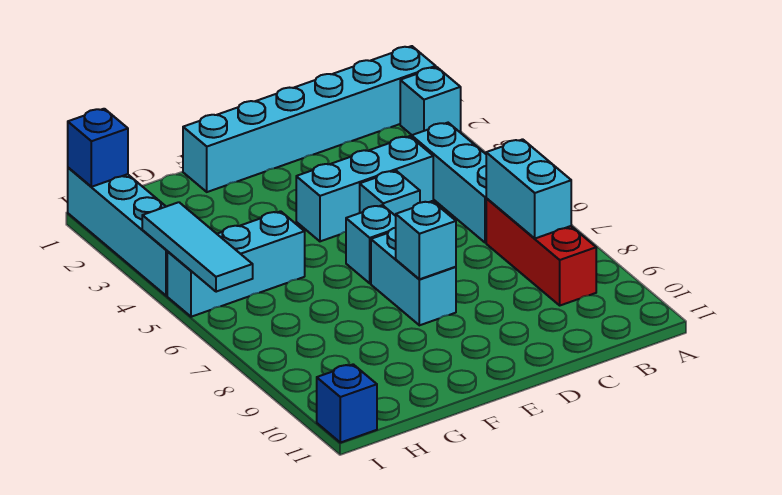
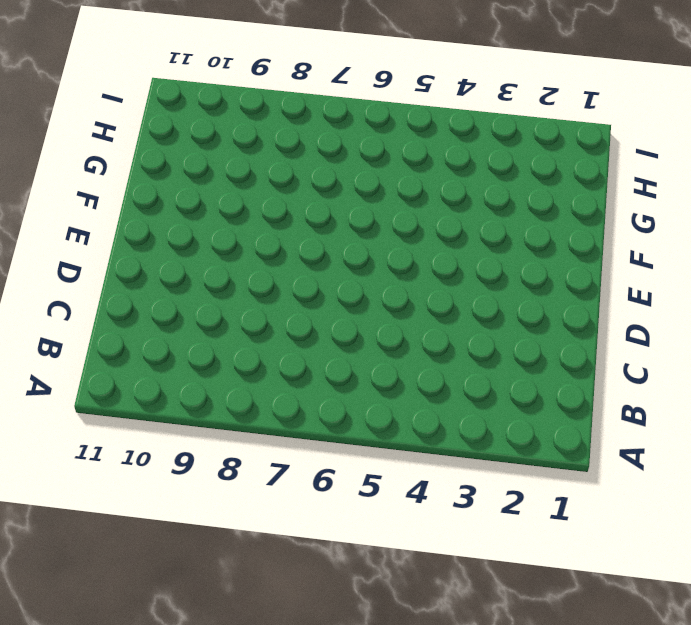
none -> cyan 1x6 brick [183,46,436,192]
none -> cyan 1x1 brick [400,67,461,135]
none -> cyan 1x3 brick [412,123,486,243]

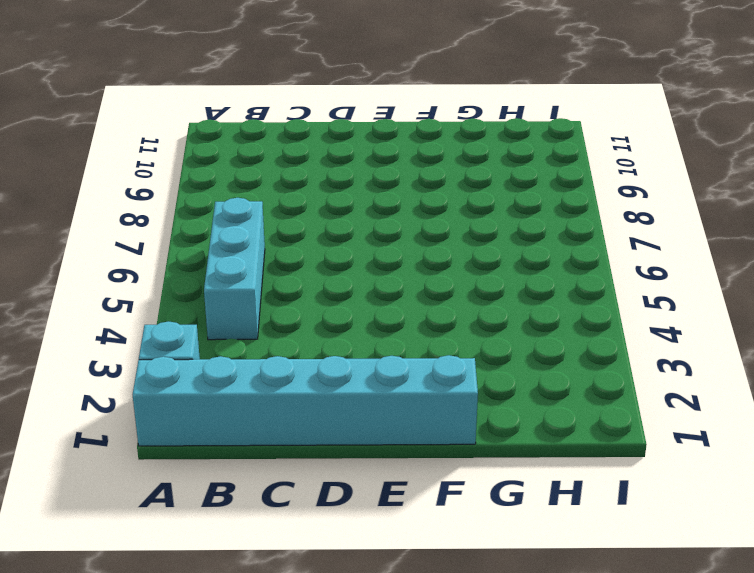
none -> red 1x3 brick [486,198,596,305]
none -> cyan 1x3 brick [296,136,433,241]
none -> cyan 1x1 brick [360,171,420,216]

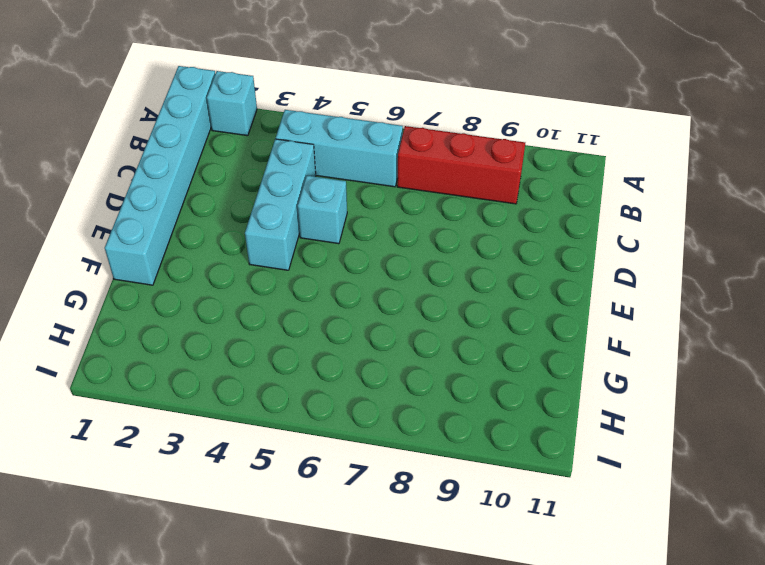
none -> cyan 1x1 brick [346,205,396,283]
none -> cyan 1x2 brick [371,228,456,325]
none -> cyan 1x3 brick [167,211,305,317]

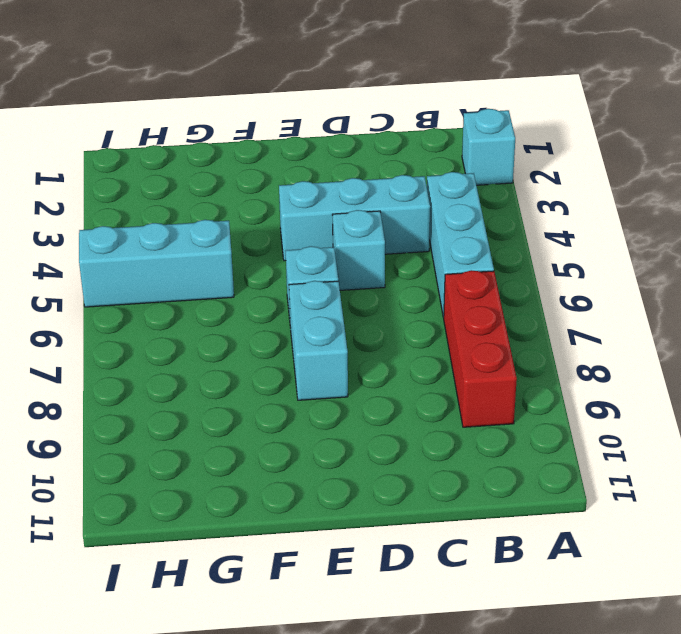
none -> cyan 1x6 brick [183,46,436,192]
none -> cyan 1x4 brick [68,168,168,296]
none -> blue 1x1 brick [317,364,377,443]

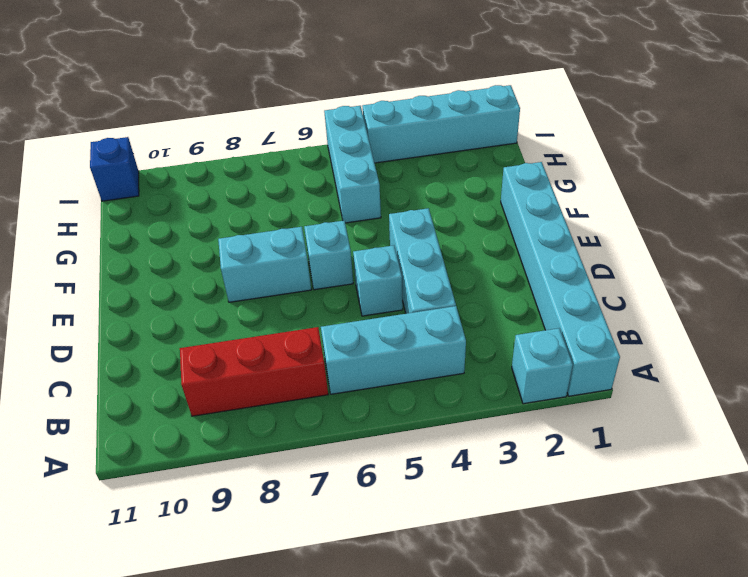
none -> cyan 1x2 brick [486,139,571,238]
none -> cyan 1x1 brick [396,201,456,279]
none -> blue 1x1 brick [68,109,128,187]

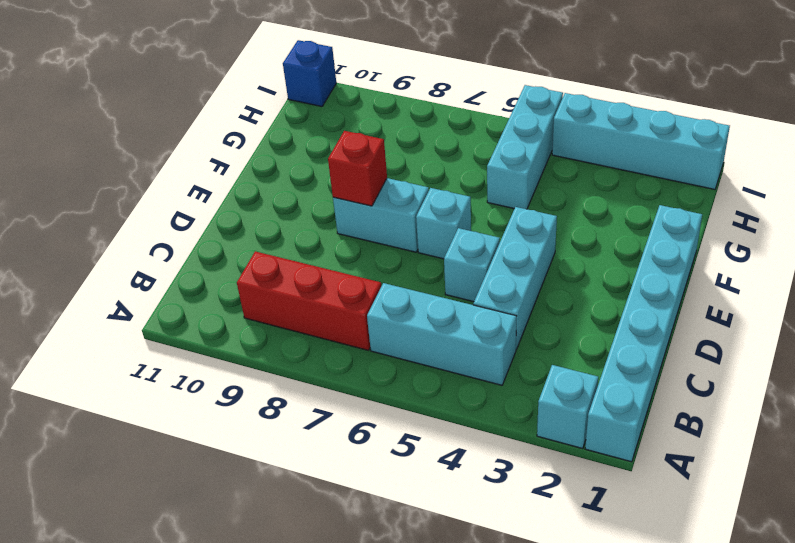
red 1x1 brick [328,131,387,206] -> cyan 1x1 brick [396,201,456,279]
none -> cyan 1x2 brick [486,139,571,238]
none -> blue 1x1 brick [68,109,128,187]
none -> cyan 1x3 tile [142,202,253,292]

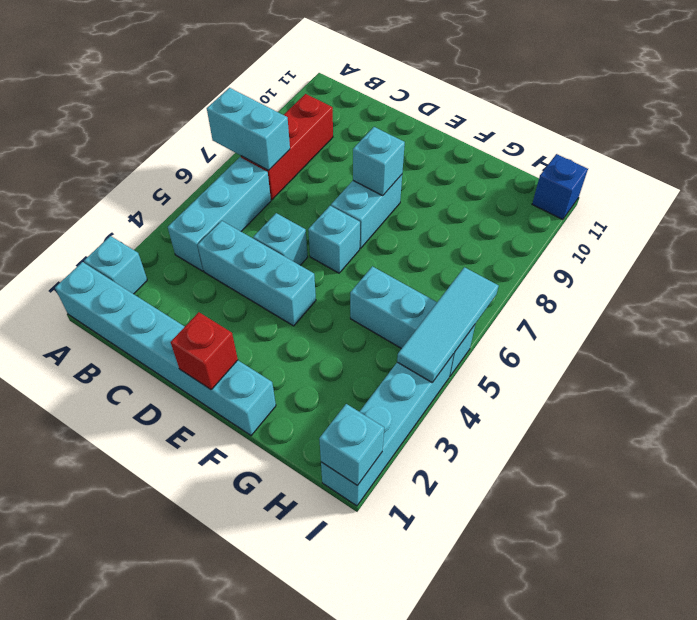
cyan 1x2 brick [207,88,290,170] -> cyan 1x2 brick turned to [486,139,571,238]
red 1x1 brick [171,312,238,390] -> none
cyan 1x1 brick [319,404,384,485] -> blue 1x1 brick [68,109,128,187]

